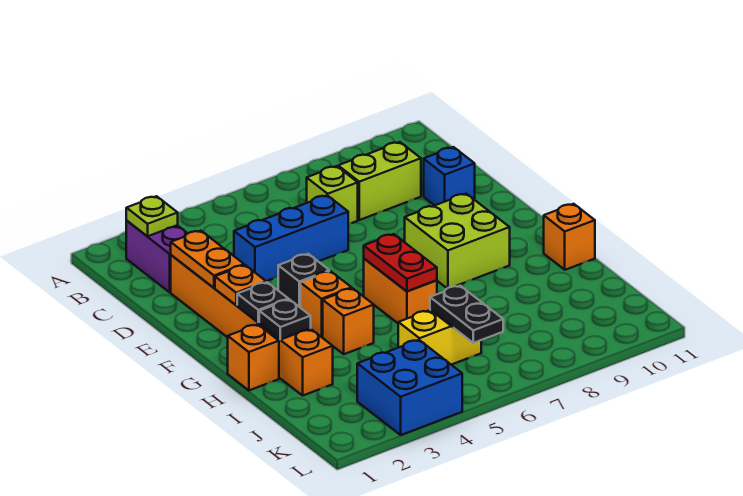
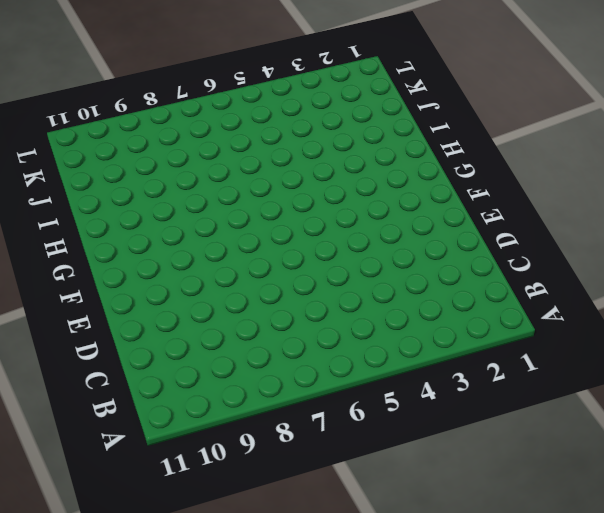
none -> purple 1x2 brick [126,221,188,292]
none -> lime 1x1 brick [307,166,358,224]
none -> lime 1x2 brick [338,142,421,220]

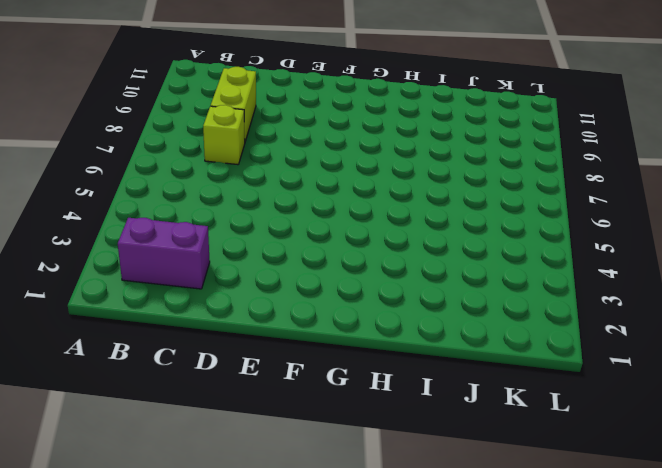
none -> orange 1x6 brick [171,255,333,395]
none -> blue 1x3 brick [234,195,348,281]
none -> blue 1x1 brick [424,147,475,205]

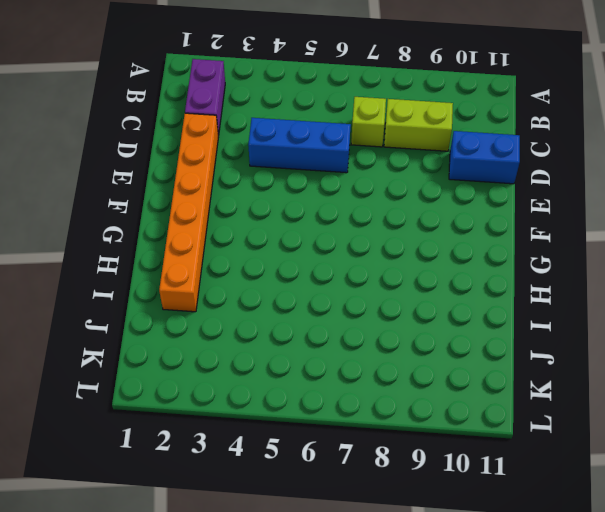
blue 1x2 brick [449,131,520,184] -> blue 1x1 brick [424,147,475,205]
none -> black 1x1 brick [278,254,329,307]
none -> lime 2x2 brick [405,194,510,288]
none -> orange 1x1 brick [300,271,352,337]

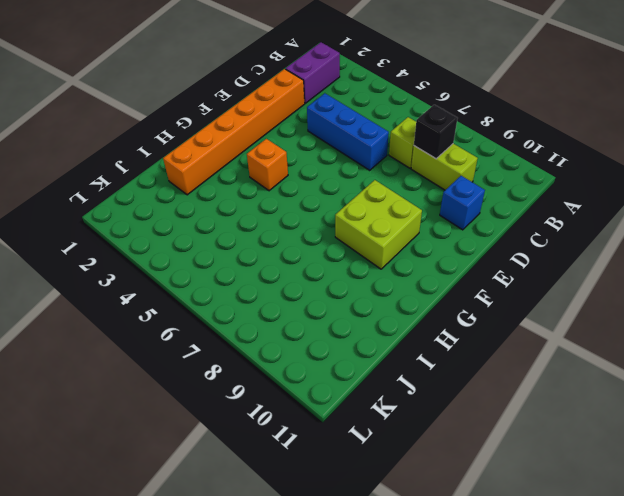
black 1x1 brick [414,105,458,159] -> black 1x1 brick moved to [278,254,329,307]
none -> orange 1x2 brick [364,259,437,323]
none -> orange 1x1 brick [228,324,279,390]
none -> orange 1x1 brick [323,288,374,354]

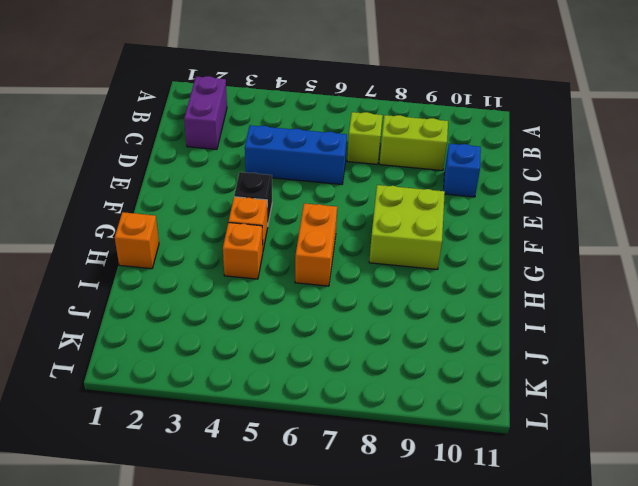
none -> orange 1x6 brick [171,255,333,395]
none -> orange 1x1 brick [544,204,595,270]
none -> yellow 1x2 brick [398,310,481,365]

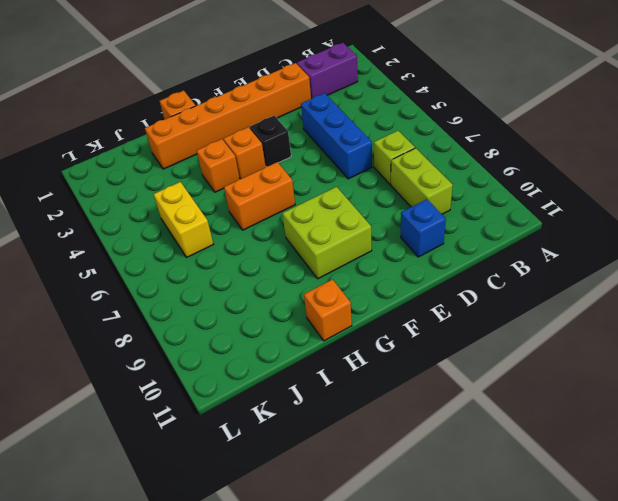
none -> blue 2x2 brick [357,340,462,435]
none -> lime 1x1 plate [126,196,178,236]
none -> orange 1x2 plate [171,231,244,288]

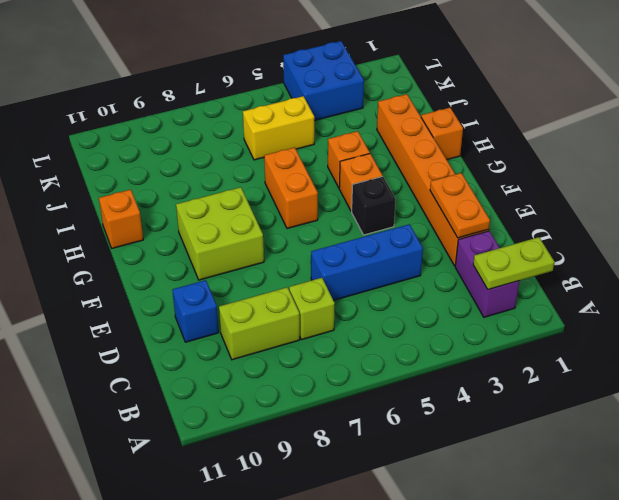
lime 1x2 plate [473,237,554,290] -> lime 1x1 plate [126,196,178,236]
none -> orange 1x1 plate [215,265,266,305]
none -> black 1x1 plate [237,282,288,322]
none -> red 1x2 plate [364,234,437,291]

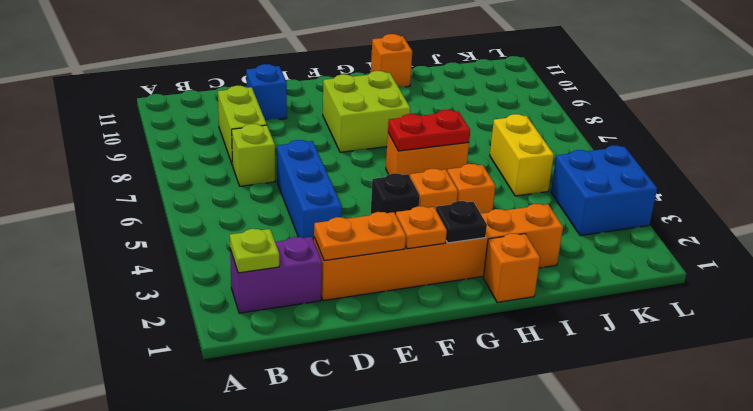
none -> black 1x1 plate [259,299,311,340]
none -> black 1x2 plate [430,286,503,343]

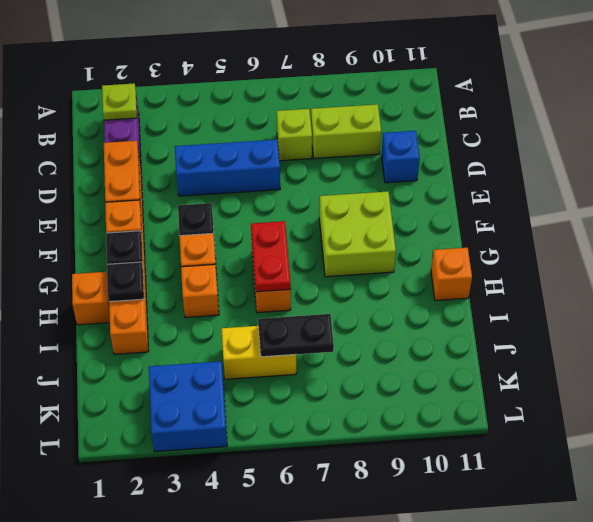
black 1x2 plate [258,314,334,357] -> black 1x2 plate turned to [430,286,503,343]

